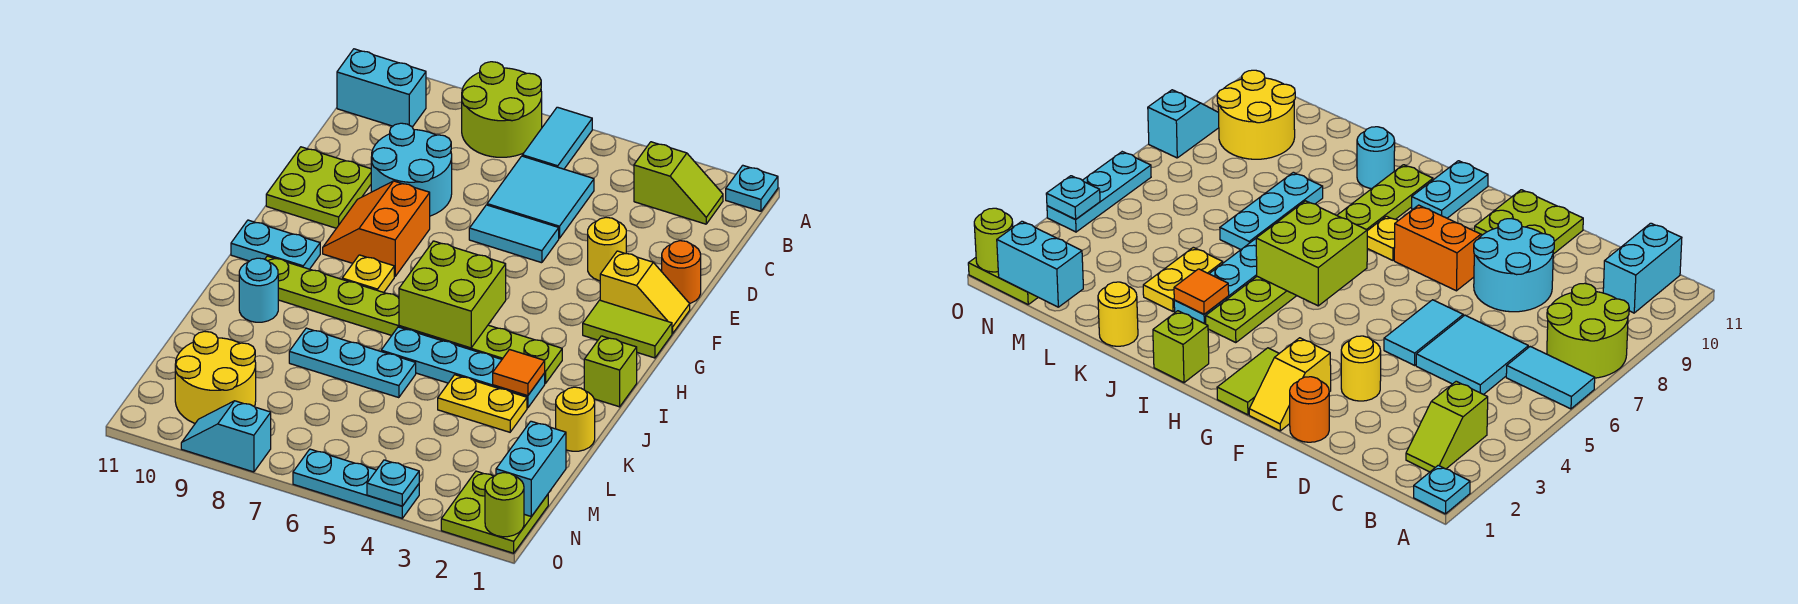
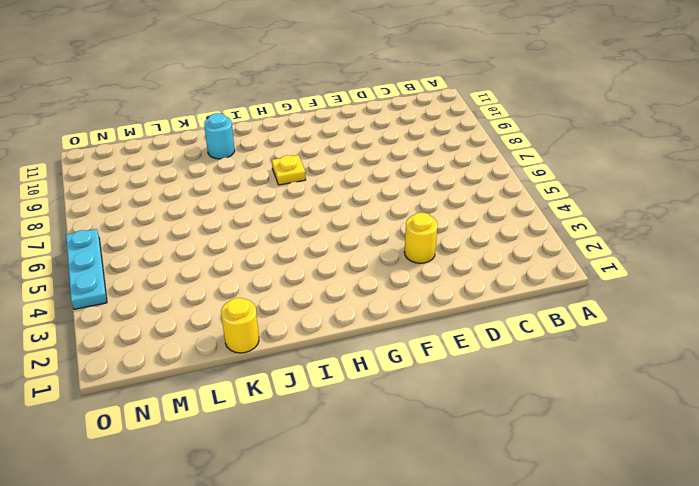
none -> cyan 1x1 plate [726,165,778,211]
none -> cyan 1x2 tile [522,107,592,169]
none -> lime 2x2 round brick [462,62,542,157]
none -> lime 1x2 slope [634,142,723,224]

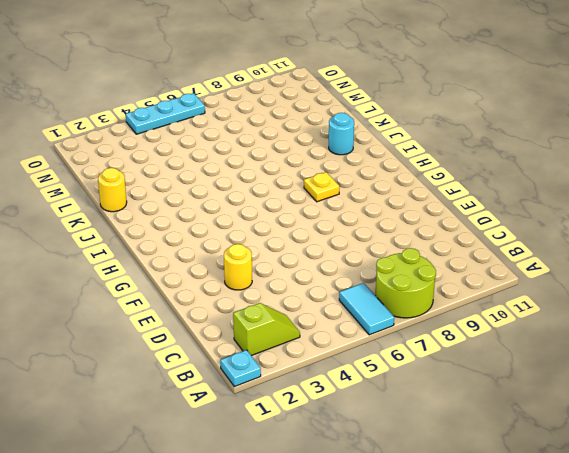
lime 1x2 slope [233,303,300,356] -> lime 1x2 slope turned to [634,142,723,224]
none -> cyan 1x2 brick [337,49,426,127]
none -> cyan 2x2 tile [487,156,594,238]
none -> cyan 2x2 round brick [371,123,452,216]
none -> orange 1x1 round brick [662,241,701,304]

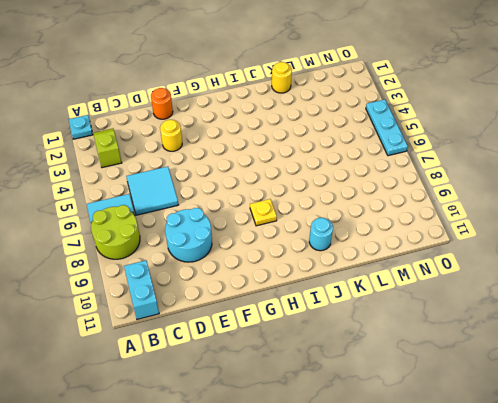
none -> cyan 1x2 tile [469,205,559,263]
none -> lime 2x2 plate [266,147,371,228]
none -> yellow 1x2 slope [600,251,690,333]
none -> orange 2x2 slope [323,181,430,277]

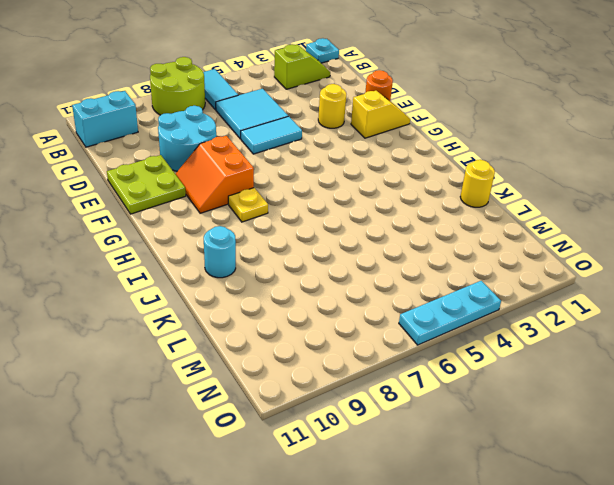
none -> lime 1x2 tile [583,300,672,358]
none -> cyan 1x2 plate [231,220,320,269]
none -> lime 1x1 brick [584,336,637,407]
none -> lime 1x8 plate [265,256,562,384]

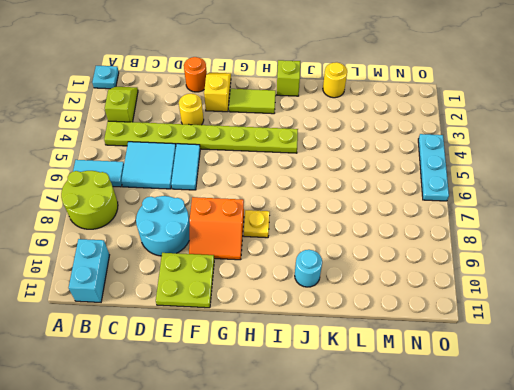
lime 1x8 plate [104,121,298,153] -> lime 1x8 plate turned to [265,256,562,384]
lime 1x2 tile [229,89,276,114] -> lime 1x2 tile turned to [583,300,672,358]
none -> cyan 1x2 plate [231,220,320,269]
none -> cyan 1x4 plate [381,327,545,408]
none -> yellow 1x2 plate [438,375,527,432]
none -> cyan 1x3 plate [289,328,416,398]

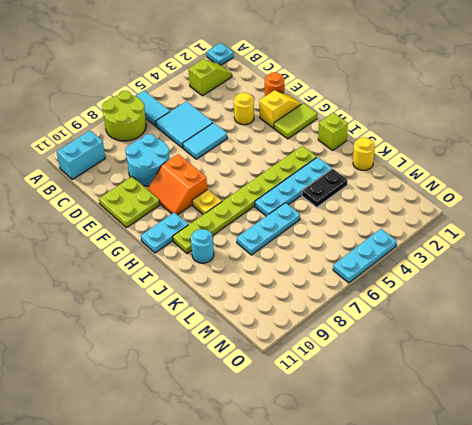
black 1x2 plate [302,169,348,207] -> yellow 1x2 plate [438,375,527,432]
none -> yellow 2x2 round brick [175,332,256,423]
none -> lime 2x2 plate [441,471,548,553]
none -> cyan 1x2 slope [181,401,271,472]
none -> lime 2x2 brick [399,241,506,348]

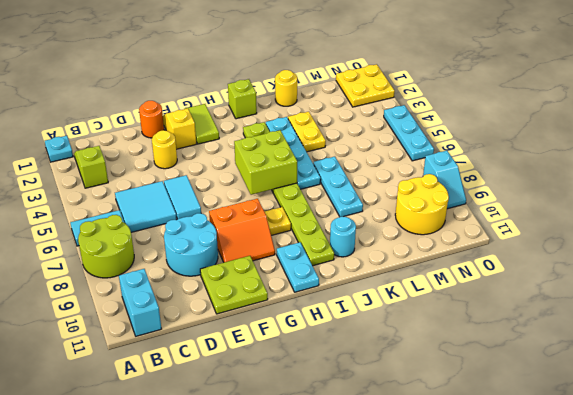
yellow 2x2 plate [336,64,395,107] -> lime 2x2 plate [441,471,548,553]
none -> orange 1x1 tile [493,350,545,396]
none -> cyan 1x2 brick [496,421,566,516]
none -> lime 1x1 round brick [485,473,524,537]
none -> cyan 1x1 plate [367,460,419,506]

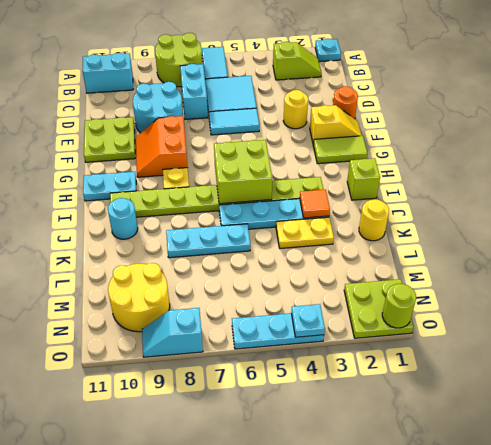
cyan 1x2 brick [180,64,208,119] -> cyan 1x2 brick moved to [496,421,566,516]

